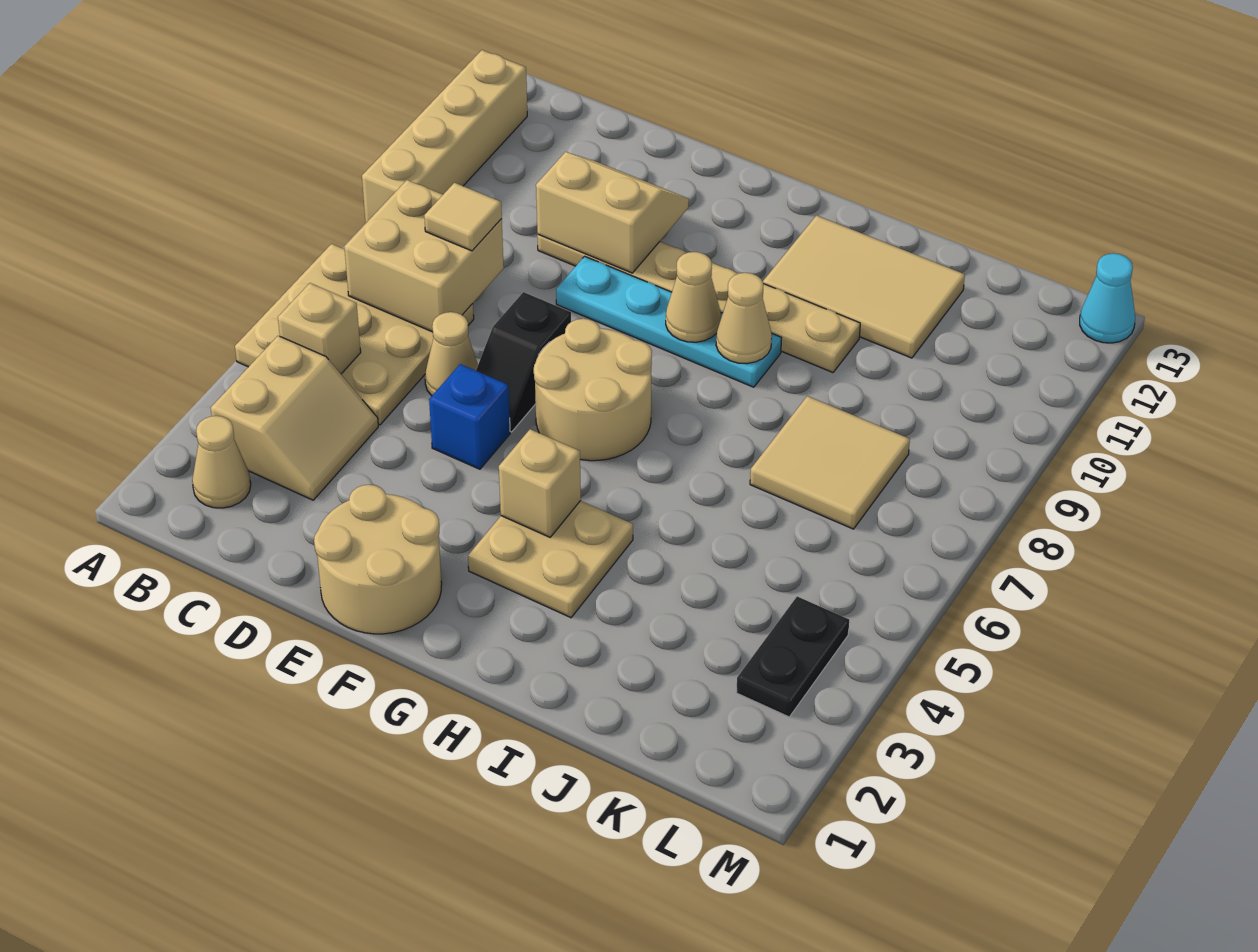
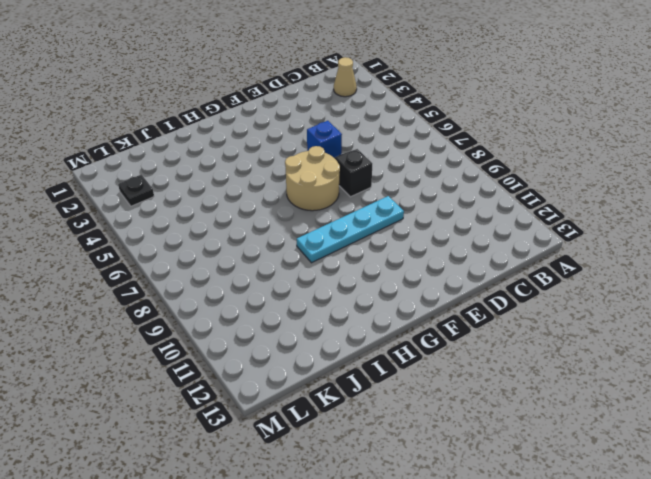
black 1x1 plate [118,175,154,206] -> black 1x2 plate [736,596,849,717]
none -> tan 3x3 plate [235,244,474,425]
none -> tan 1x4 brick [362,50,527,223]
none -> tan 2x2 slope [211,336,378,500]

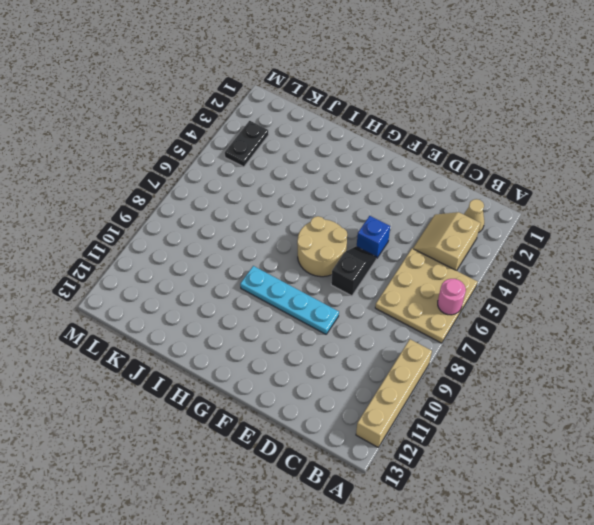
pink 1x1 round brick [438,279,466,315] -> none
none -> tan 1x1 cone [425,312,478,396]
none -> tan 1x6 plate [537,235,860,372]
none -> tan 2x2 round brick [314,485,442,634]

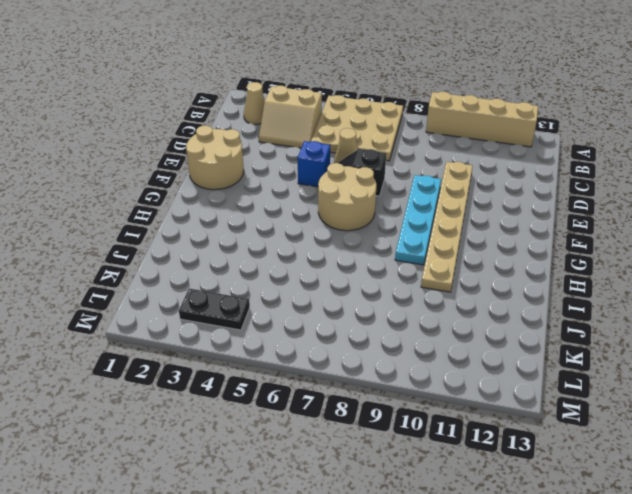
none -> tan 2x2 plate [468,501,633,618]
none -> tan 2x3 tile [763,215,965,358]
none -> tan 2x2 tile [750,396,910,529]

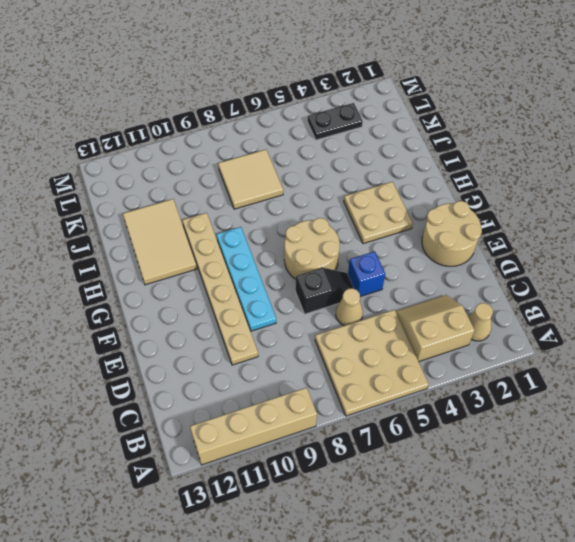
none -> cyan 1x1 cone [1080,253,1135,343]
none -> tan 1x1 brick [278,283,361,374]
none -> tan 2x2 brick [344,180,504,332]

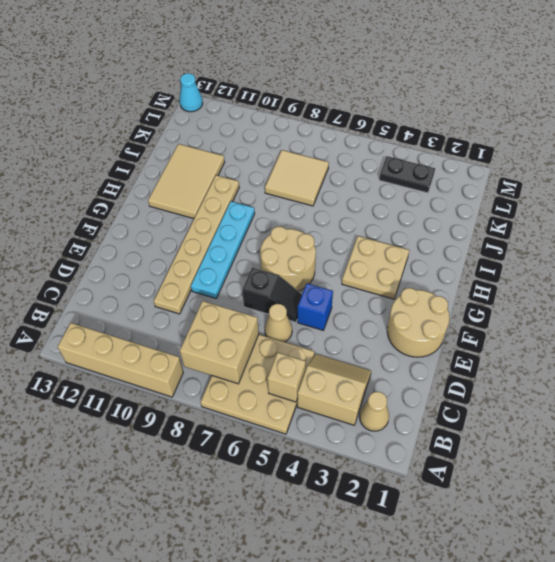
none -> tan 2x2 slope [536,152,689,273]
none -> tan 1x1 brick [499,429,581,537]
none -> tan 1x1 cone [666,252,721,342]

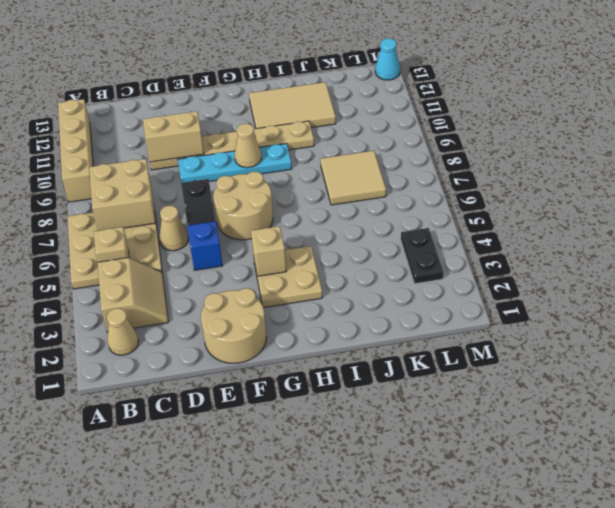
none -> tan 1x1 cone [716,273,772,364]
none -> tan 1x1 tile [424,183,502,251]

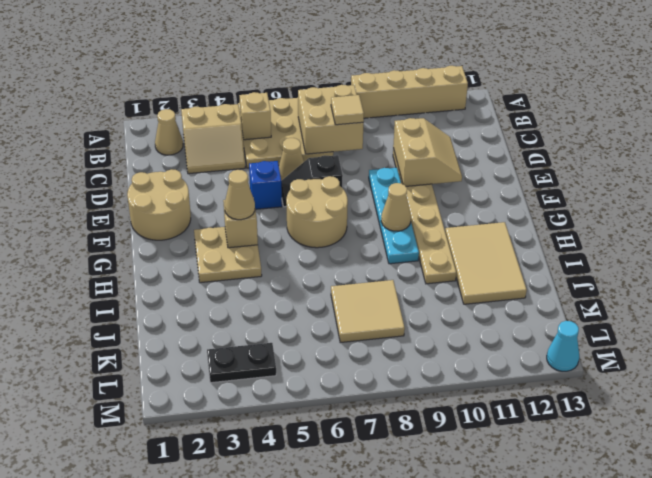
tan 1x1 cone [225,170,255,220] -> tan 1x1 cone moved to [716,273,772,364]

